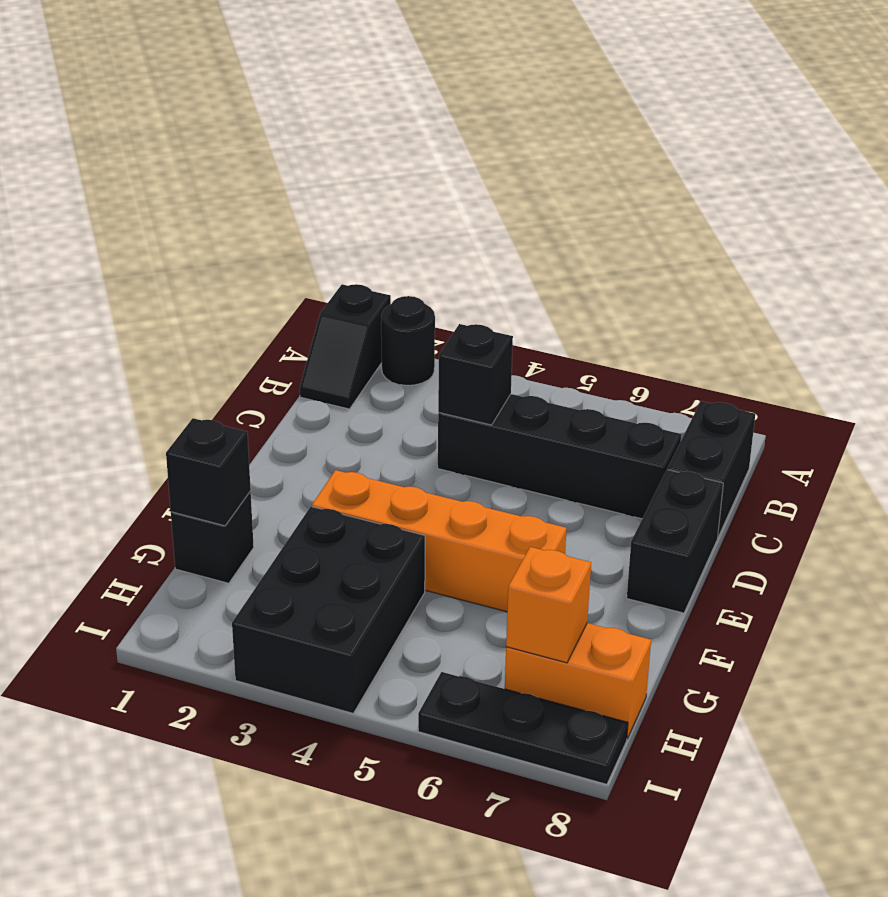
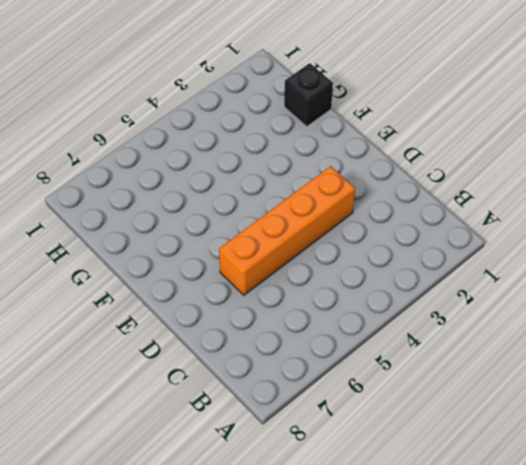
orange 1x4 brick [219,166,355,295] -> orange 1x4 brick moved to [312,470,566,612]
none -> black 1x2 slope [300,284,391,409]
none -> black 1x1 round brick [381,296,435,385]
none -> black 1x2 brick [668,401,755,537]

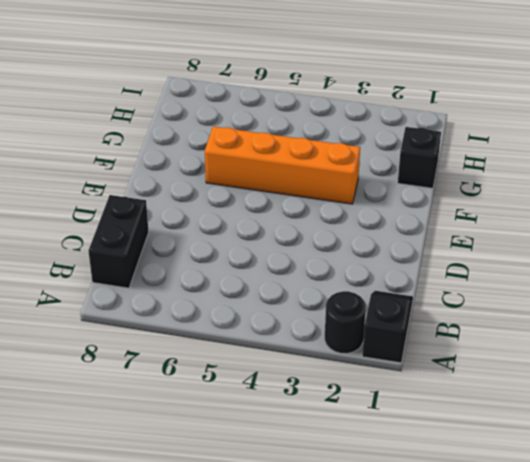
none -> black 1x4 brick [438,394,681,519]
none -> black 1x2 brick [627,470,723,613]
none -> black 2x3 brick [232,507,425,713]

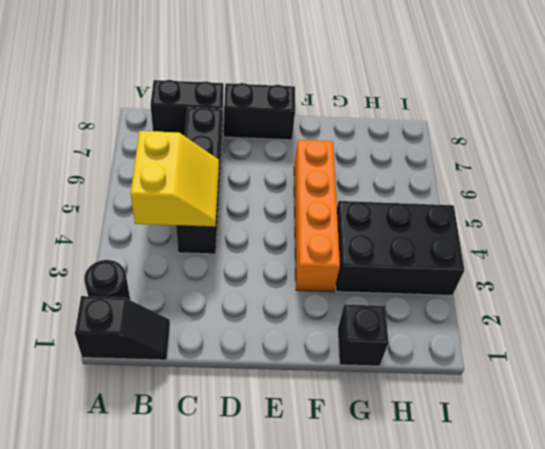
yellow 2x2 slope [131,131,219,227] -> black 1x1 brick [438,324,513,425]
none -> orange 1x2 brick [505,623,651,739]
none -> black 1x3 plate [418,672,628,784]
none -> black 1x1 brick [166,418,251,526]

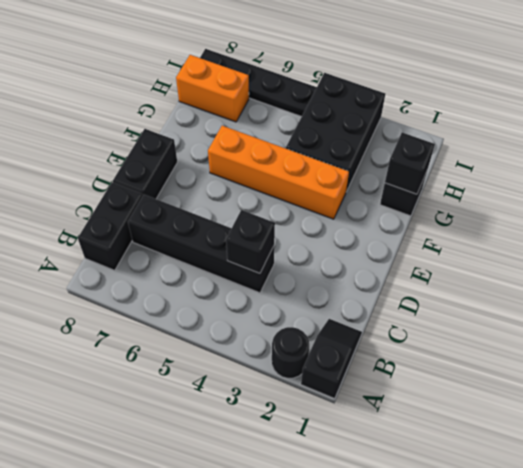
black 1x4 plate [200,49,317,117] -> black 1x3 plate [418,672,628,784]
none -> orange 1x1 brick [506,547,591,663]

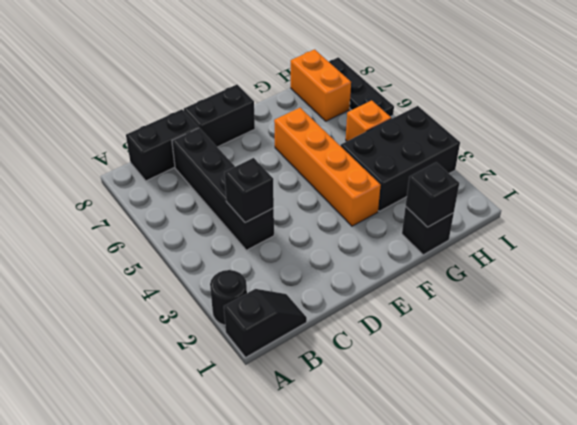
orange 1x1 brick [346,100,391,141] -> orange 1x1 brick moved to [506,547,591,663]

